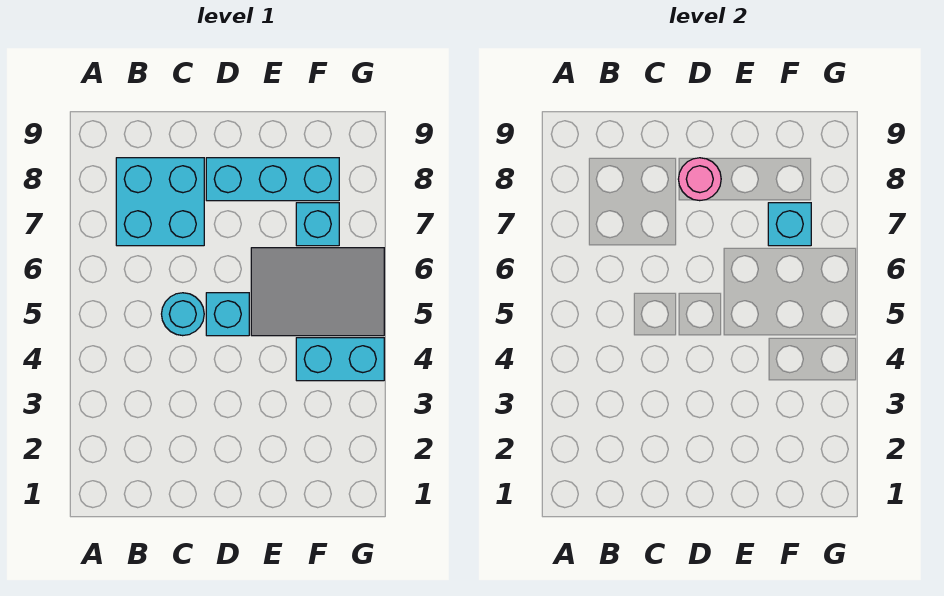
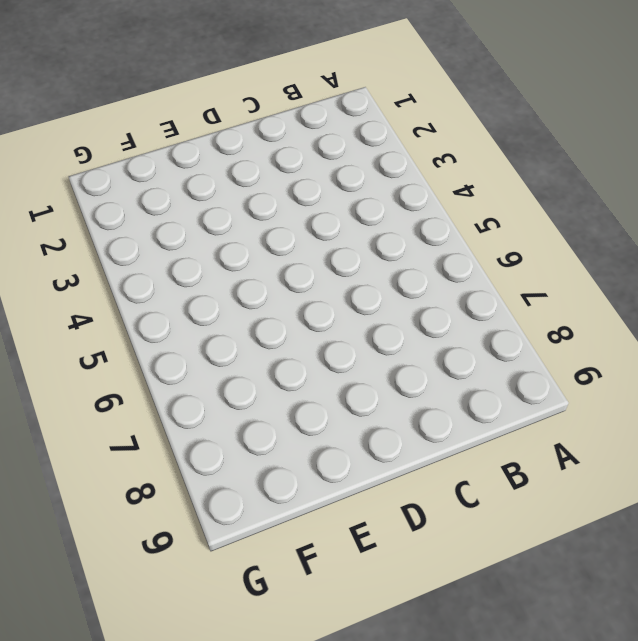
none -> cyan 2x2 brick [116,158,204,246]
none -> cyan 1x1 round brick [162,293,204,336]

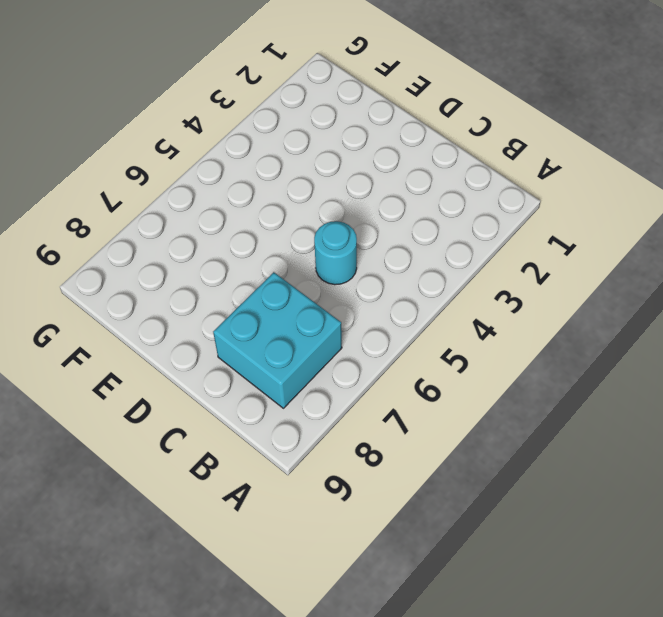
none -> cyan 1x1 brick [206,293,249,336]
none -> cyan 1x3 brick [206,158,339,201]

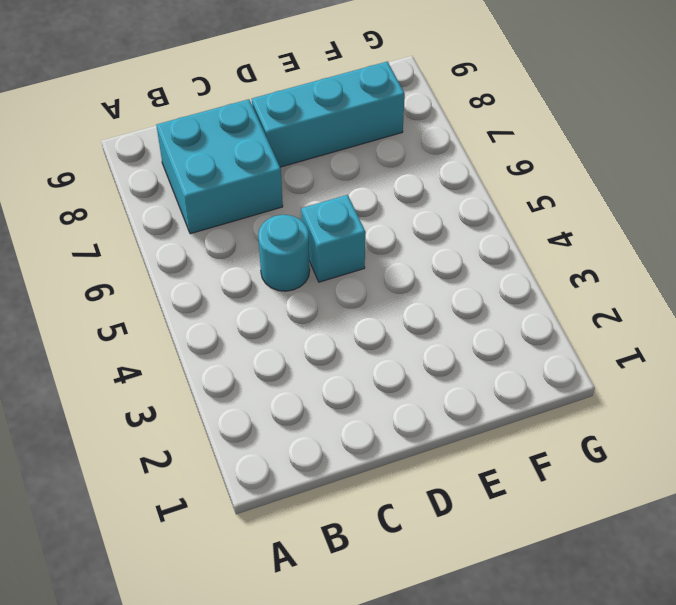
none -> grey 2x3 tile [251,248,384,336]
none -> cyan 1x2 brick [296,338,384,381]

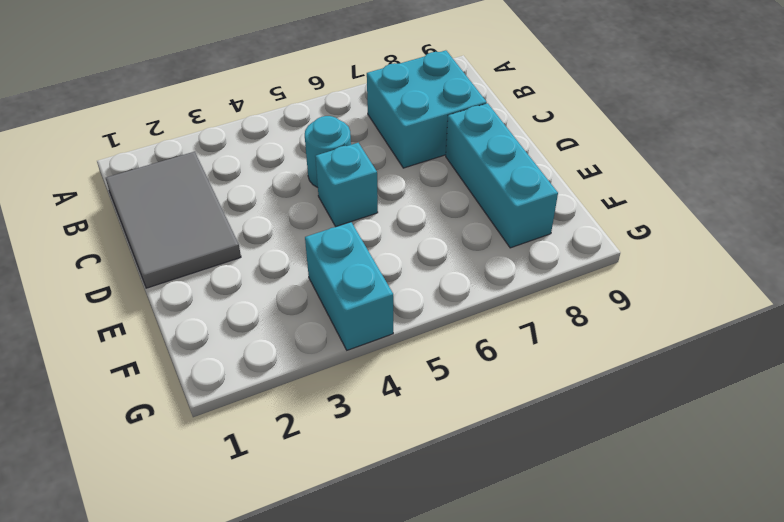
grey 2x3 tile [106,152,241,288] -> grey 2x3 tile moved to [251,248,384,336]
none -> cyan 1x1 brick [296,203,339,246]
none -> pink 1x1 round brick [678,158,721,201]

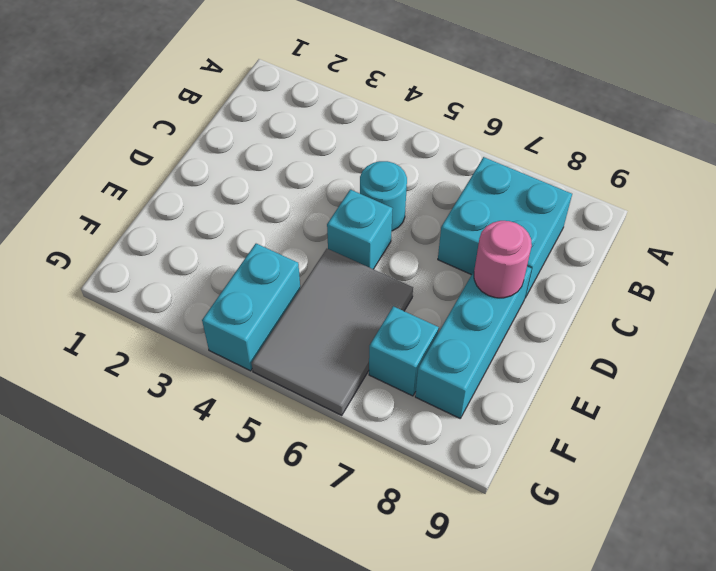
none -> cyan 1x1 brick [768,203,811,246]

